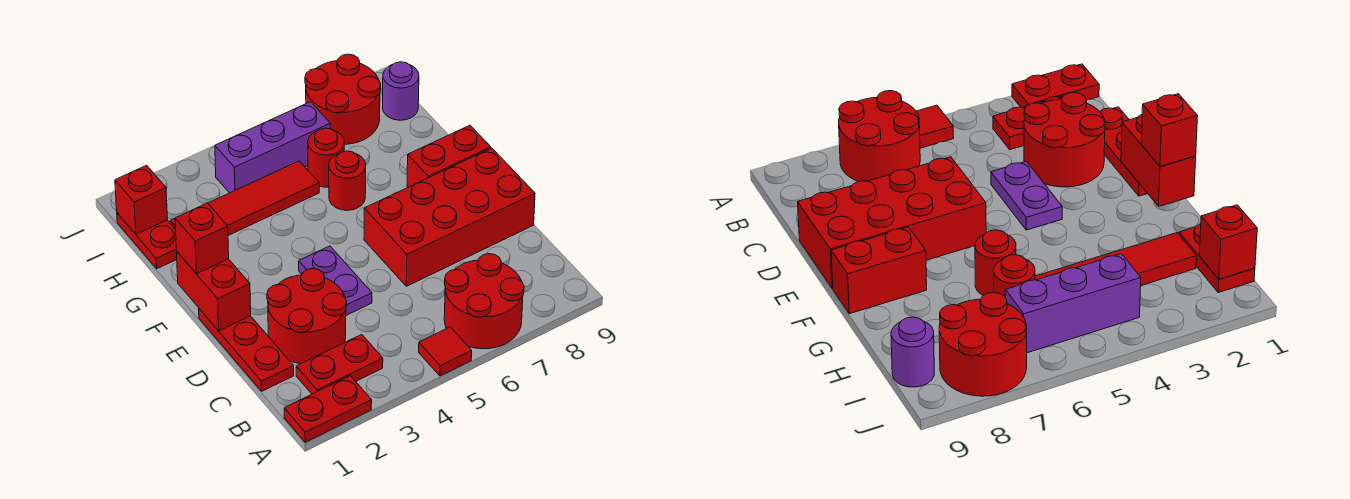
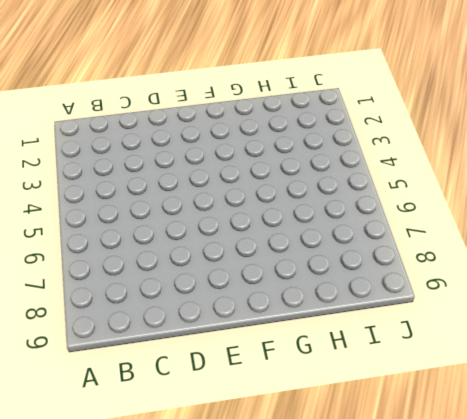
none -> red 1x2 plate [284,376,372,442]
none -> red 1x1 tile [419,327,472,376]
none -> red 2x2 round brick [444,254,524,349]

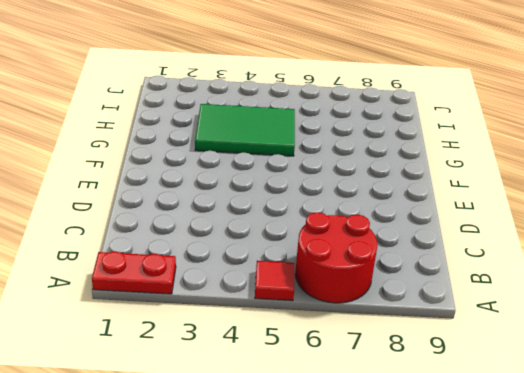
green 2x3 tile [195,104,295,156] -> red 1x4 tile [170,161,319,235]
none -> red 1x2 plate [296,334,383,394]
none -> red 1x3 plate [199,309,294,391]
none -> red 2x2 round brick [267,268,347,364]

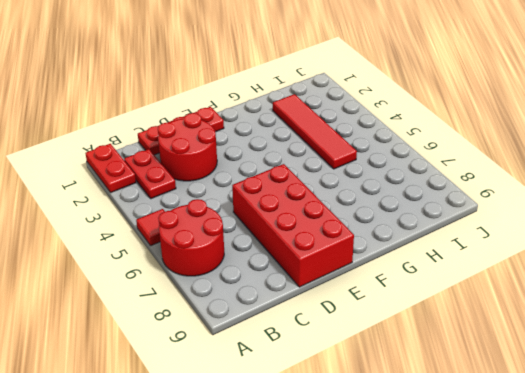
none -> purple 1x2 plate [299,246,372,315]
none -> red 1x2 brick [407,125,491,187]
none -> red 1x1 round brick [329,151,366,210]

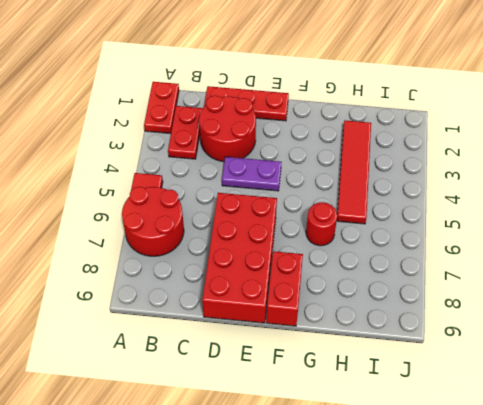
none -> red 1x2 plate [117,213,177,269]
none -> red 1x1 round brick [308,128,344,187]
none -> purple 1x3 brick [215,102,330,193]

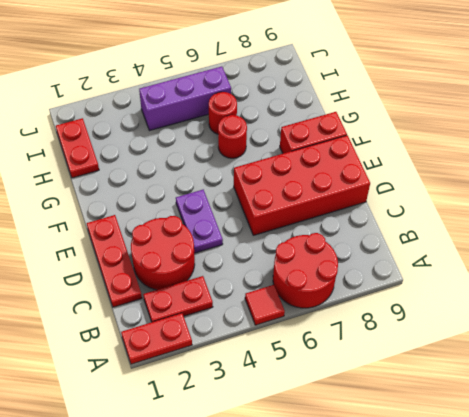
none -> red 1x4 tile [170,161,319,235]
none -> red 2x2 round brick [305,54,381,144]
none -> purple 1x1 round brick [383,62,419,120]

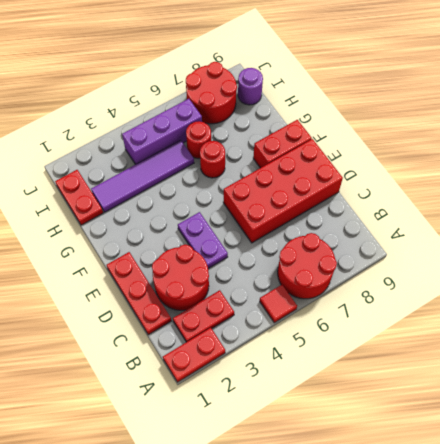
purple 1x4 tile [91,140,194,212] -> red 1x4 tile [170,161,319,235]
none -> red 1x2 brick [177,252,251,331]
none -> red 1x1 brick [115,165,168,234]
none -> red 1x1 brick [175,203,229,274]

